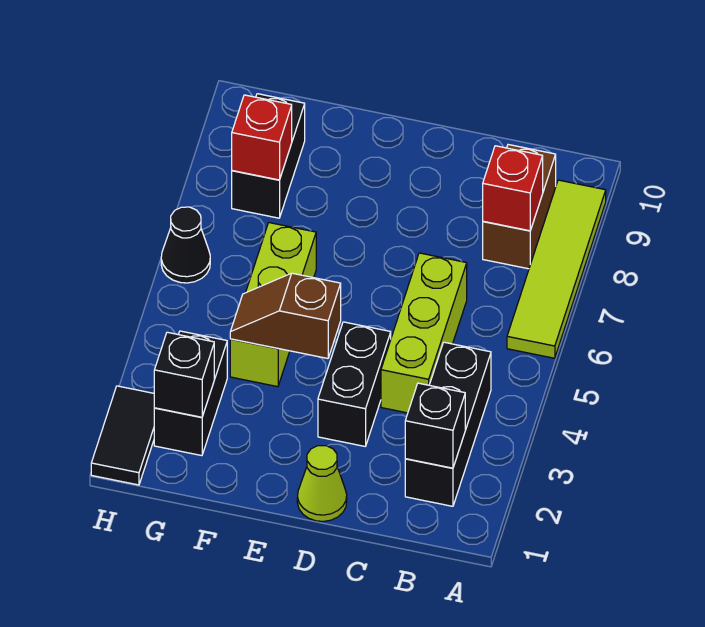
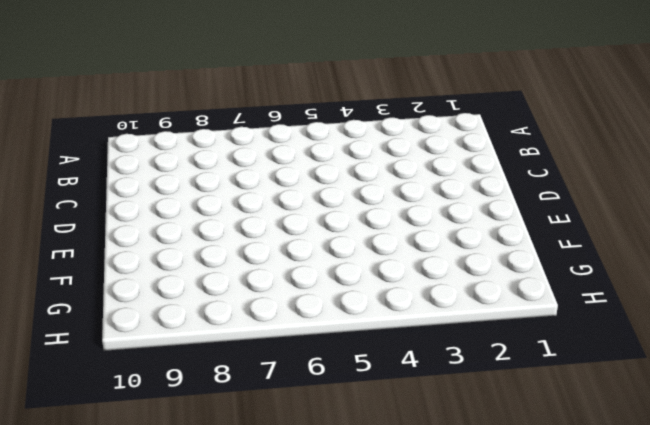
none -> lime 1x4 tile [507,180,606,358]
none -> black 1x3 brick [405,342,491,506]
none -> brown 1x2 brick [483,145,556,269]

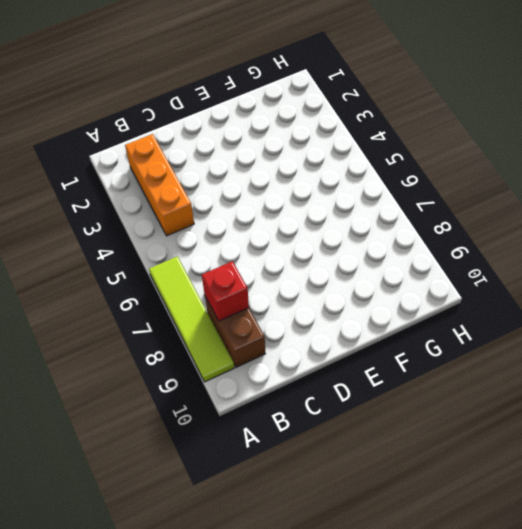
orange 1x3 brick [125,134,194,236] -> black 1x3 brick [405,342,491,506]
none -> lime 1x3 brick [381,253,467,413]
none -> lime 1x1 cone [297,446,347,521]
none -> black 1x2 brick [318,322,391,446]

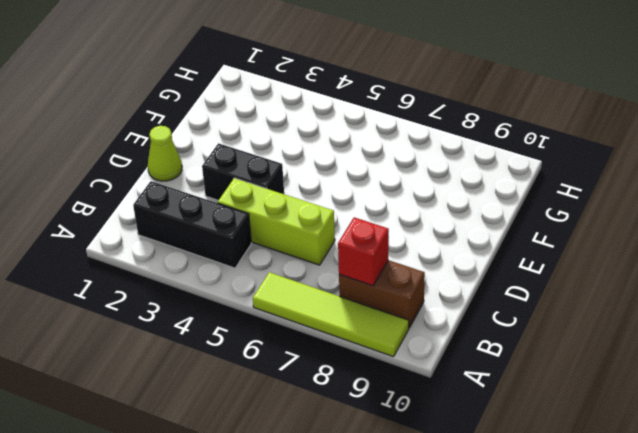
none -> lime 1x3 brick [230,223,316,387]
none -> black 1x2 brick [154,331,227,456]
none -> black 1x2 brick [232,94,305,218]

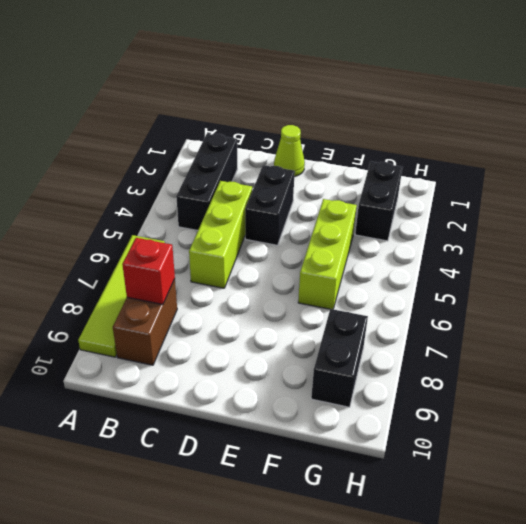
none -> black 1x2 tile [91,386,154,485]
none -> black 1x1 cone [161,207,210,283]
none -> black 1x1 brick [405,383,465,468]

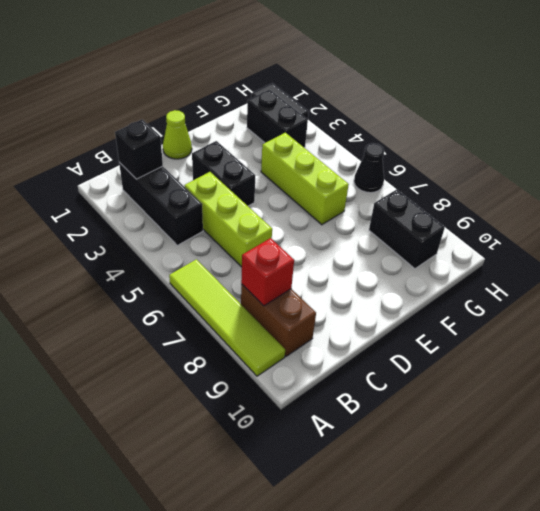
none -> brown 1x2 slope [230,273,341,358]
none -> black 1x1 brick [154,332,214,417]
none -> red 1x1 brick [232,95,292,180]

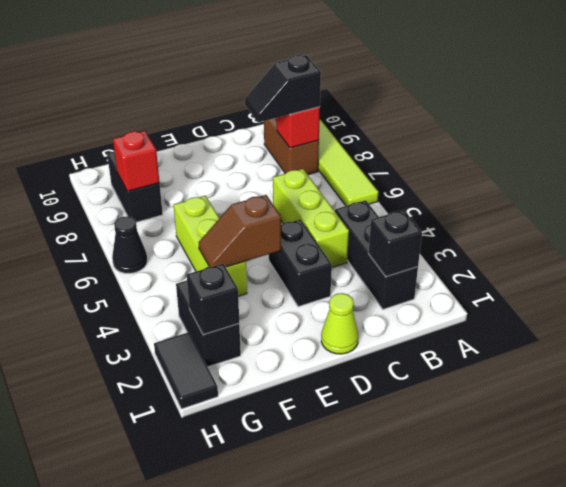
black 1x2 slope [245,55,321,122] -> none

